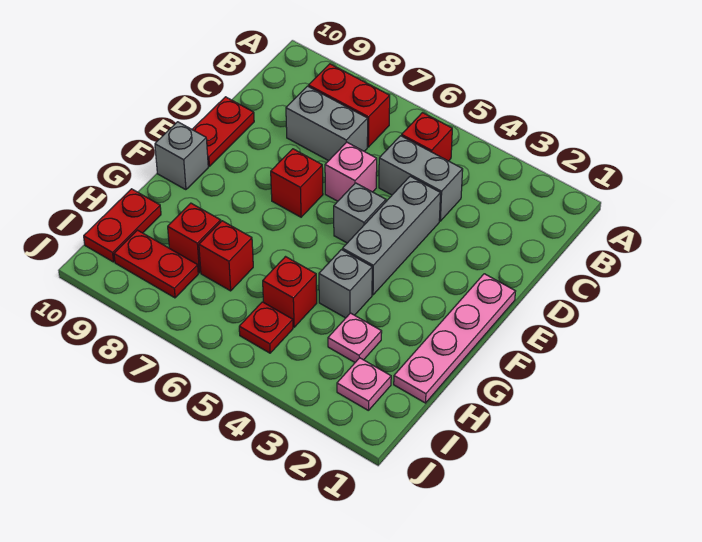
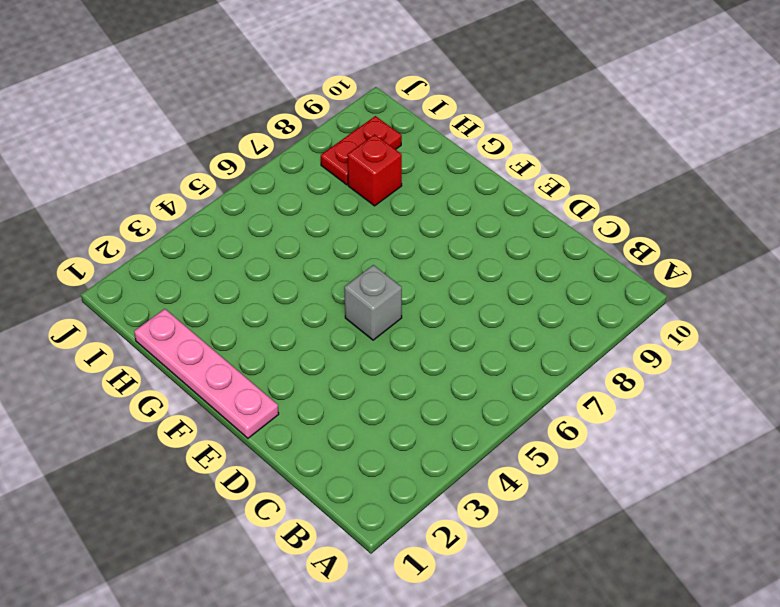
none -> red 1x1 brick [402,113,452,161]
none -> red 1x2 brick [309,64,390,147]
none -> grey 1x2 brick [379,136,463,221]

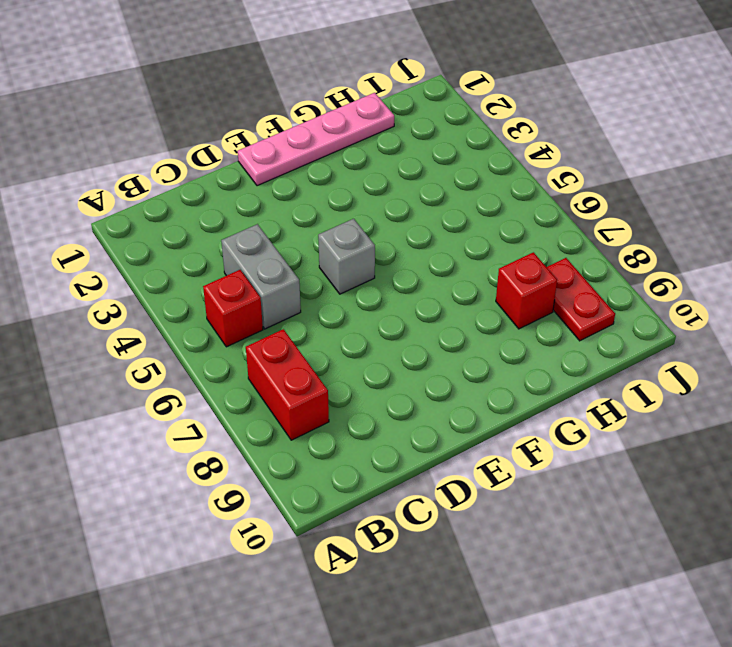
none -> grey 1x2 brick [286,86,368,161]
none -> grey 1x3 brick [342,176,441,295]
none -> pink 1x1 brick [325,142,377,201]

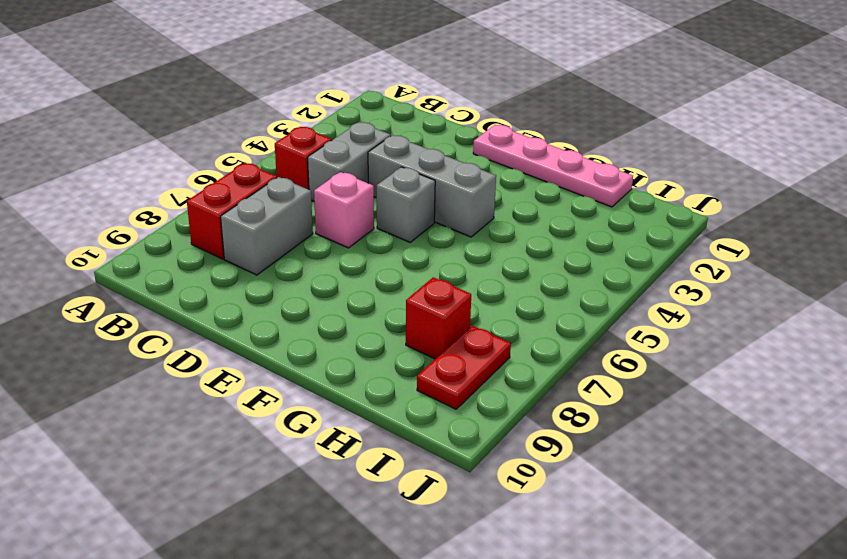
none -> red 1x2 plate [192,97,254,166]
none -> red 1x1 brick [271,149,323,217]
none -> grey 1x1 brick [155,122,208,190]

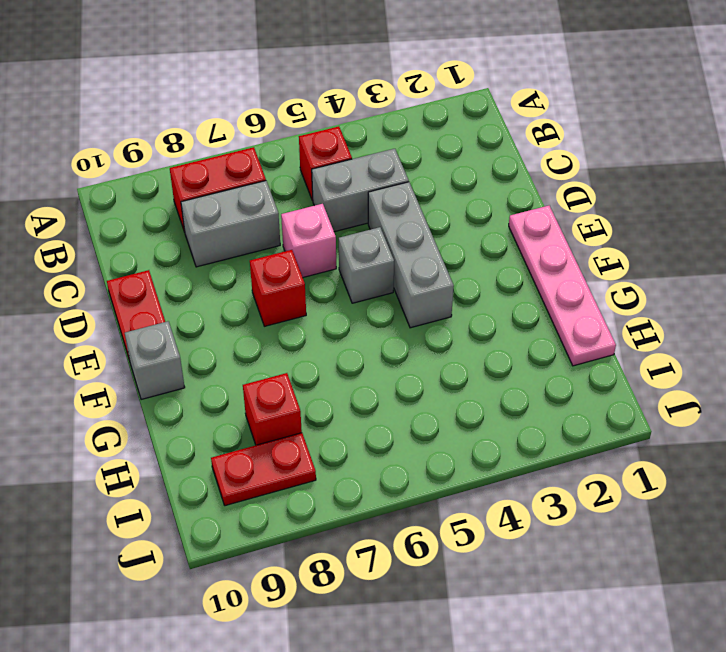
none -> grey 1x1 brick [319,250,372,318]
none -> pink 1x1 plate [328,313,382,362]
none -> red 1x1 brick [263,257,317,327]

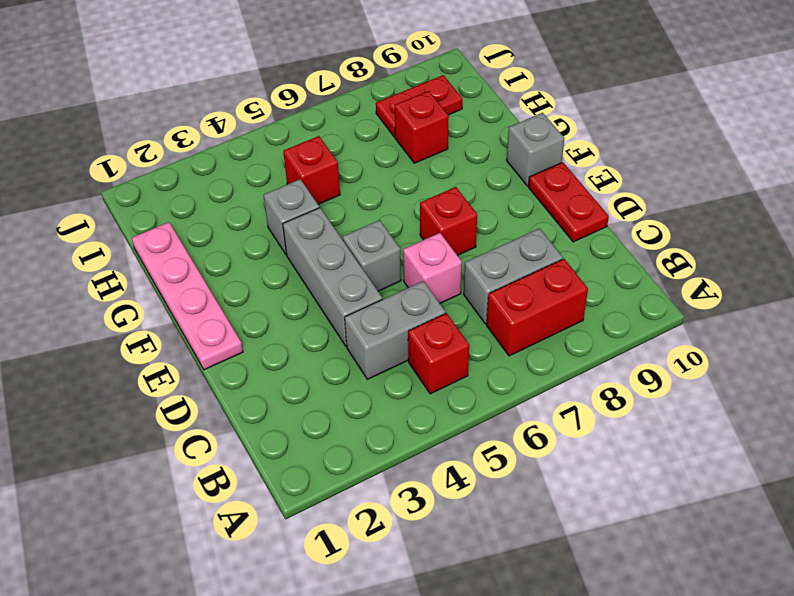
none -> pink 1x1 plate [328,313,382,362]
none -> red 1x1 brick [199,221,253,291]
none -> red 1x2 plate [84,189,161,262]

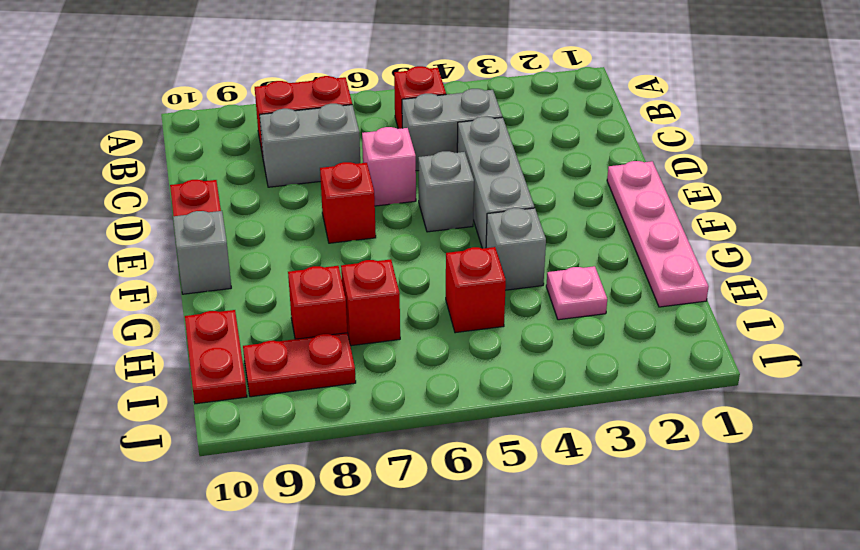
none -> pink 1x1 plate [337,358,391,411]
none -> red 1x1 plate [239,302,293,353]

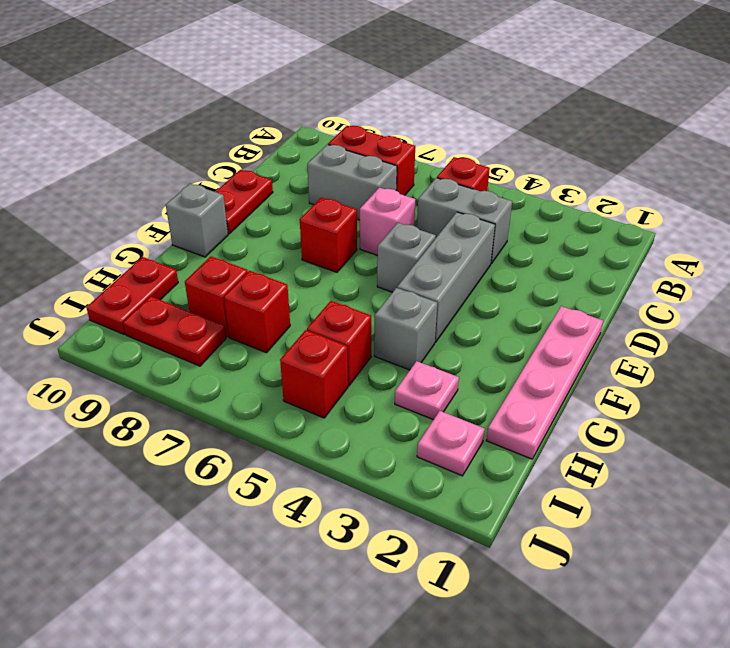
red 1x1 brick [280,330,348,418] -> red 1x1 plate [239,302,293,353]

